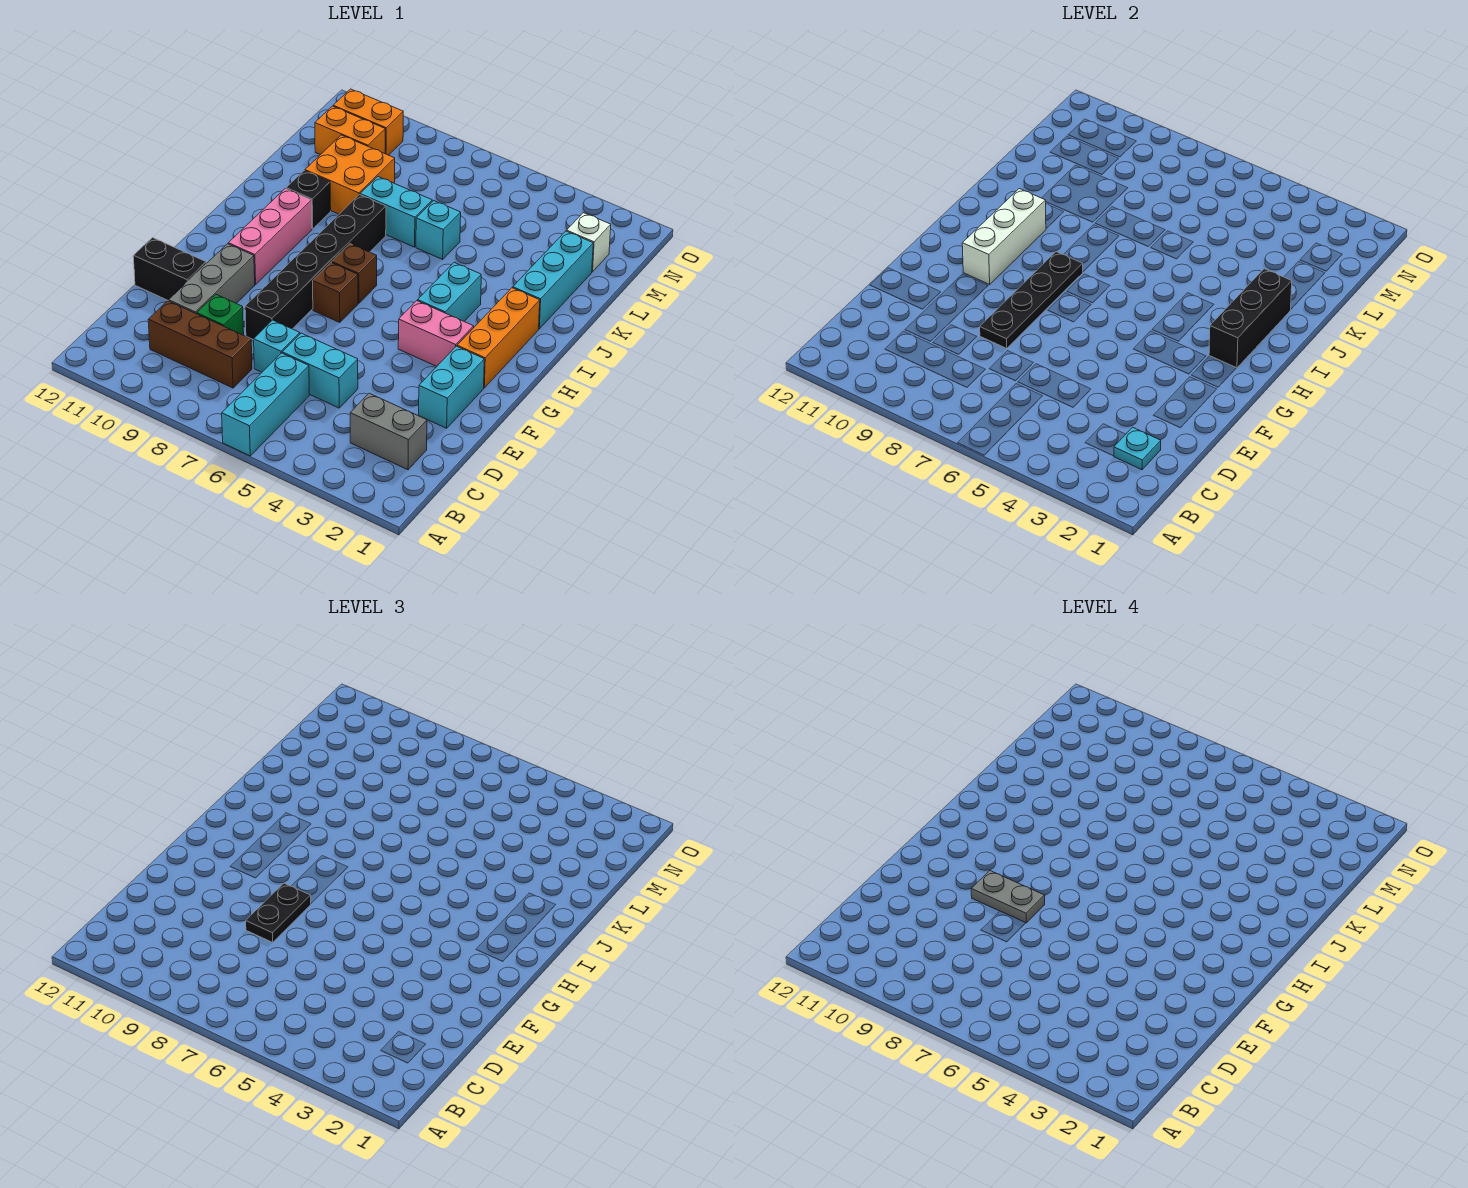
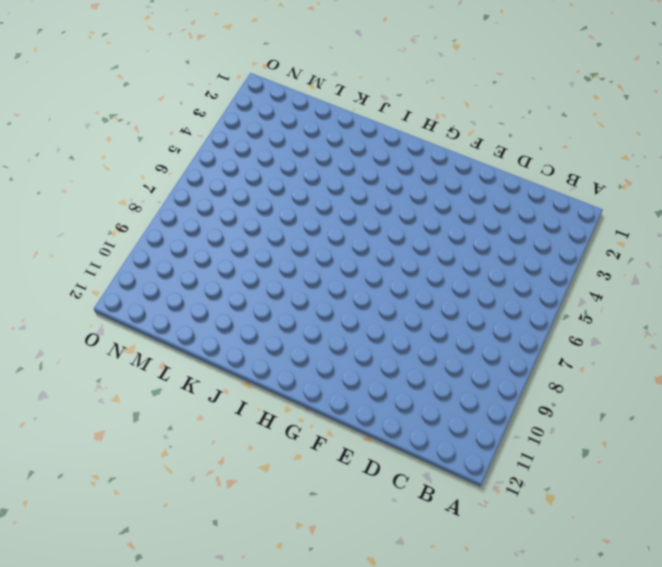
none -> cyan 1x3 brick [222,353,309,456]
none -> grey 1x2 brick [350,393,427,470]
none -> brown 1x3 brick [148,301,252,388]
none -> cyan 1x2 brick [282,333,358,408]

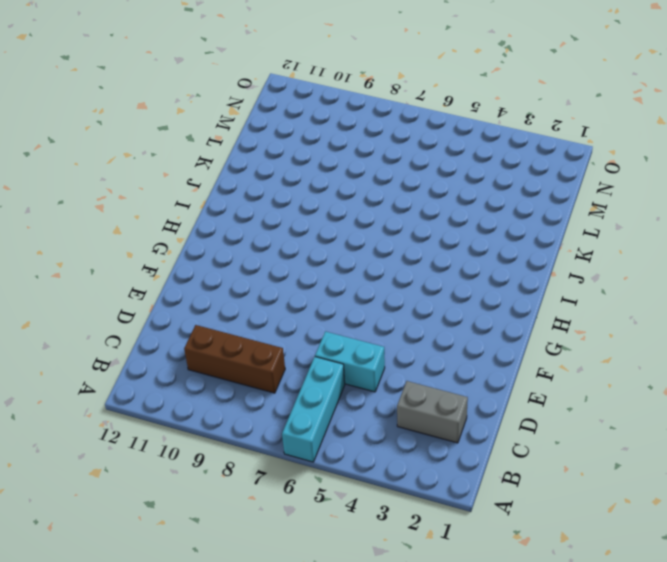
none -> cyan 1x1 brick [254,320,300,372]
none -> green 1x1 brick [197,295,244,335]
none -> grey 1x3 brick [169,244,255,314]
none -> cyan 1x2 brick [419,346,484,428]

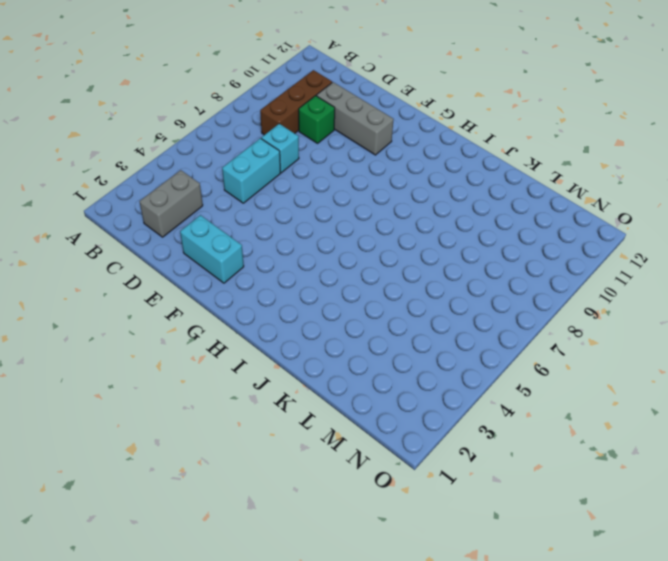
none -> cyan 1x3 brick [222,353,309,456]
none -> black 1x6 brick [245,195,386,340]
none -> black 1x2 brick [133,238,206,301]
none -> orange 1x3 brick [457,288,540,388]

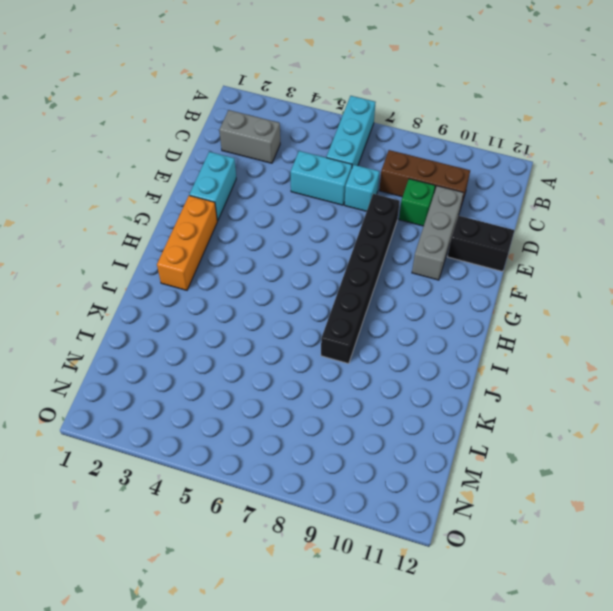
none -> pink 1x2 brick [398,301,474,366]
none -> brown 1x1 brick [313,262,358,323]
none -> pink 1x3 brick [228,189,312,284]
none -> cyan 1x2 brick [418,263,481,321]

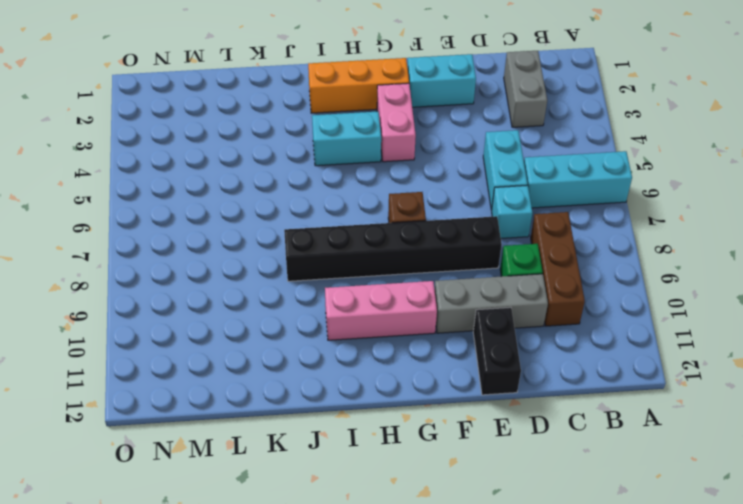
none -> brown 1x1 brick [332,244,377,303]
none -> cyan 1x3 brick [513,231,593,329]
none -> black 1x1 brick [286,171,331,229]
none -> cyan 1x1 brick [416,201,461,259]

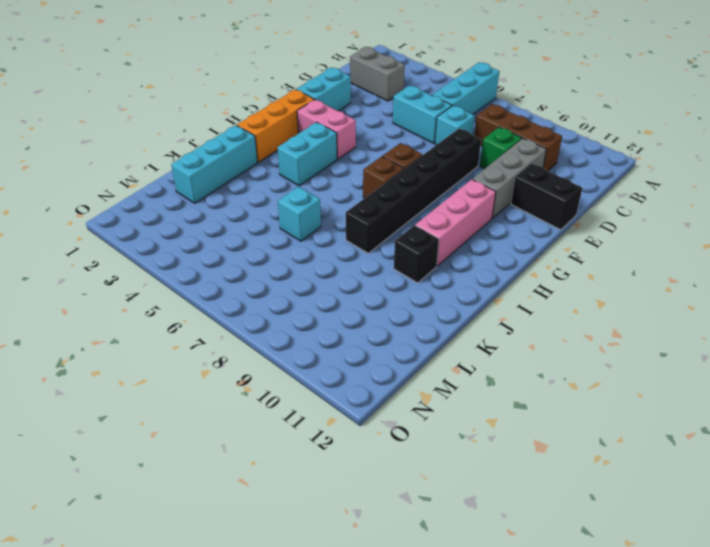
none -> cyan 1x2 brick [360,177,432,247]
none -> orange 2x2 brick [305,135,395,214]
none -> white 1x1 brick [567,213,611,272]
none -> orange 1x2 brick [315,106,385,155]

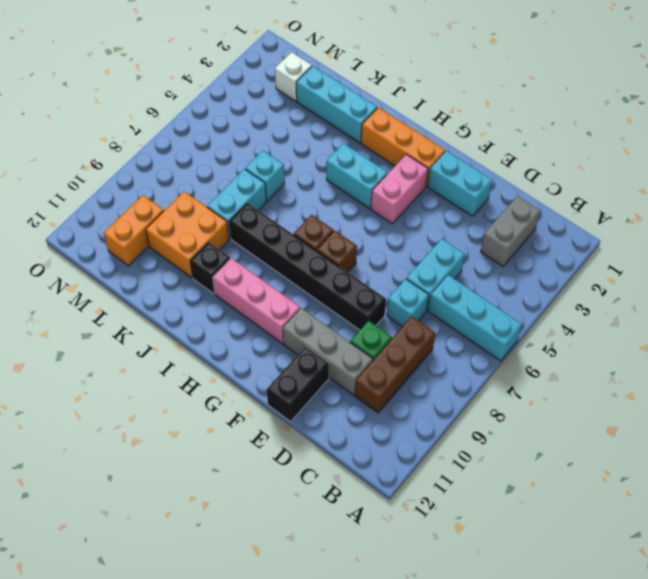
none -> orange 1x2 brick [333,89,403,155]
none -> cyan 1x1 plate [1114,427,1161,470]
none -> black 1x4 plate [980,252,1083,348]
none -> white 1x3 brick [962,189,1046,284]

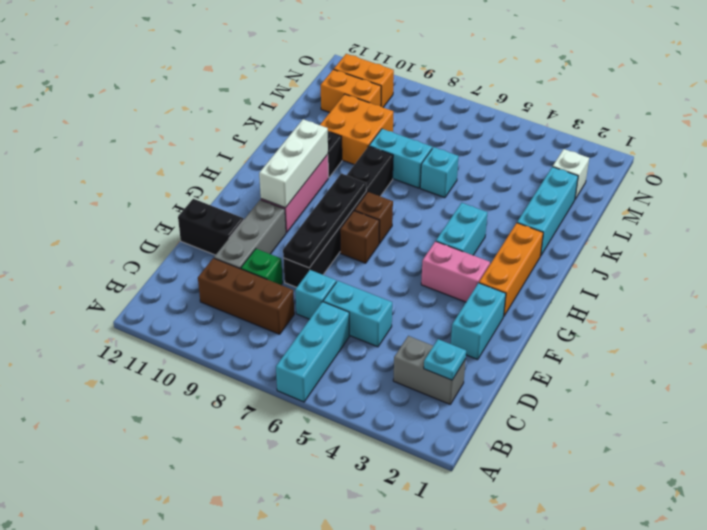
none -> black 1x3 brick [1209,269,1292,368]
none -> black 1x2 plate [246,883,311,942]
none -> grey 1x2 plate [971,871,1045,923]

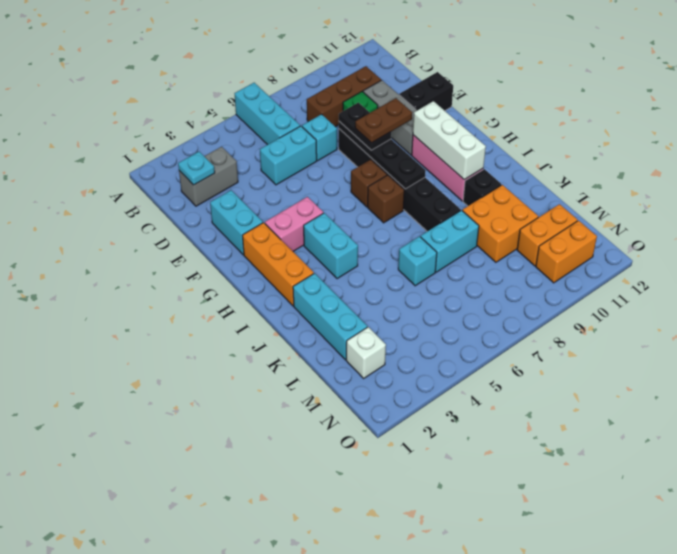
brown 1x2 plate [355,98,412,143] -> grey 1x2 plate [971,871,1045,923]
none -> black 1x3 brick [1209,269,1292,368]

